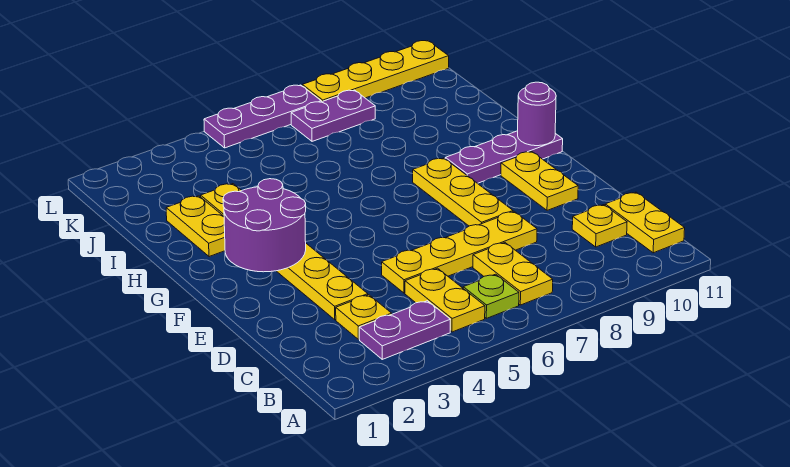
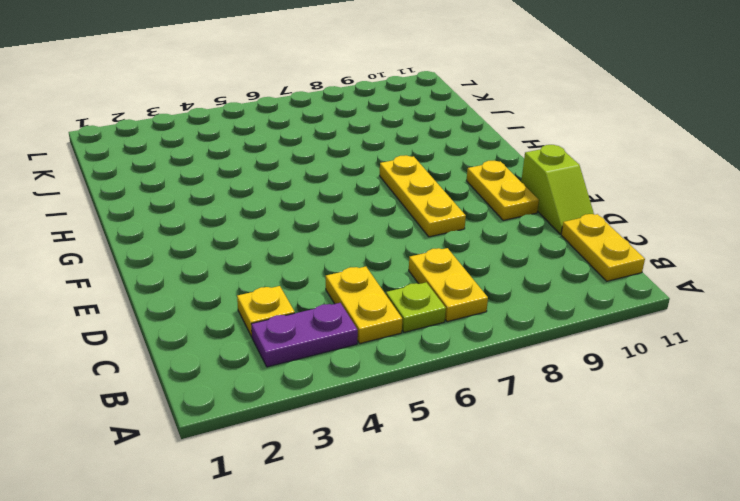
lime 1x2 slope [521,145,594,234] -> none
none -> yellow 1x1 plate [572,205,627,247]
none -> yellow 1x6 plate [201,184,368,320]
none -> yellow 1x4 plate [382,212,537,293]

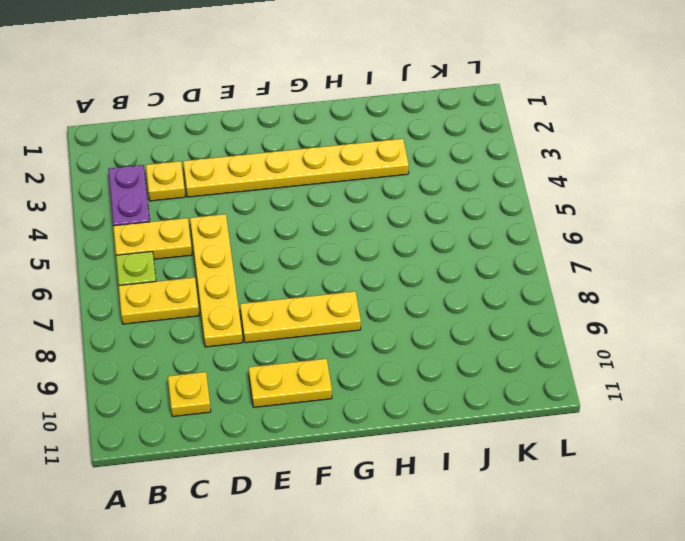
none -> yellow 1x2 plate [605,192,685,253]
none -> purple 1x3 plate [445,131,563,183]
none -> yellow 1x2 plate [166,196,225,257]

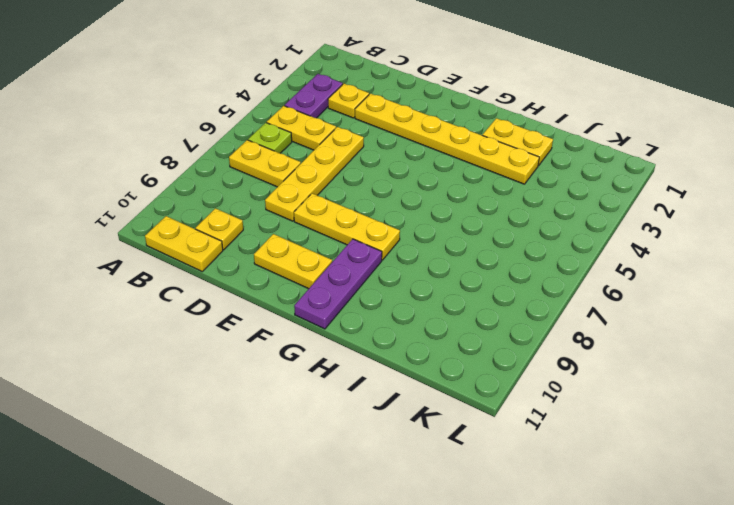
none -> purple 1x2 plate [291,90,375,141]
none -> purple 1x3 plate [204,85,321,148]
none -> yellow 1x4 plate [302,41,449,102]

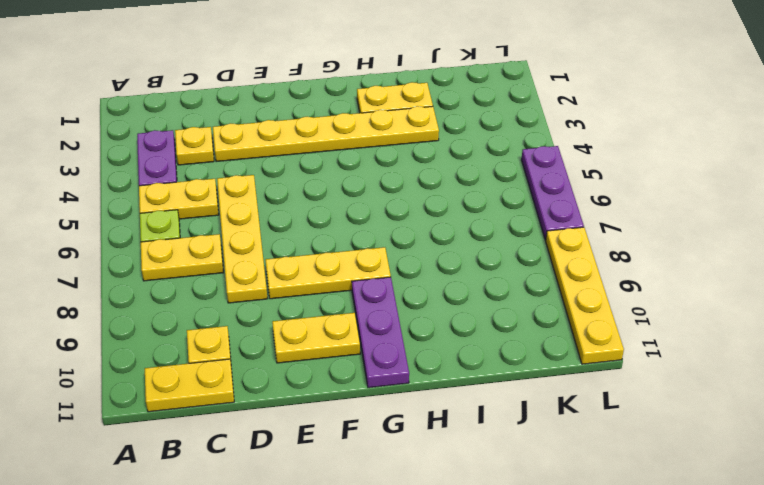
none -> purple 1x2 plate [291,90,375,141]
none -> purple 2x2 round brick [223,179,306,272]
none -> purple 1x1 round brick [518,82,556,146]

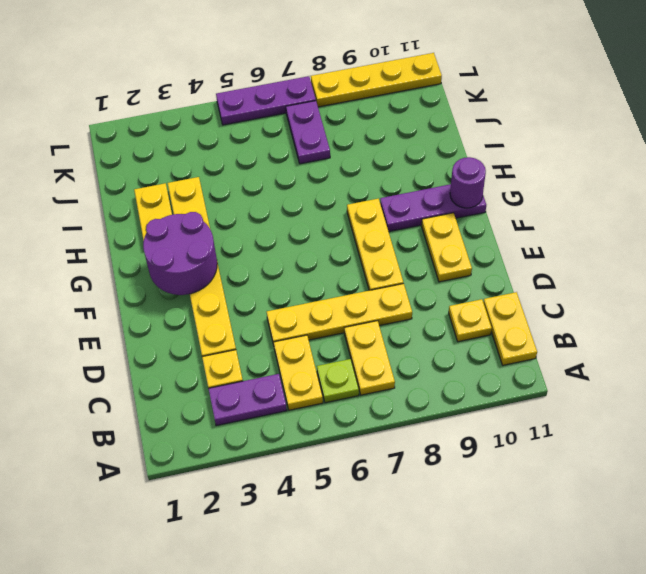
purple 1x2 plate [286,101,330,164] -> purple 1x2 plate turned to [291,90,375,141]

